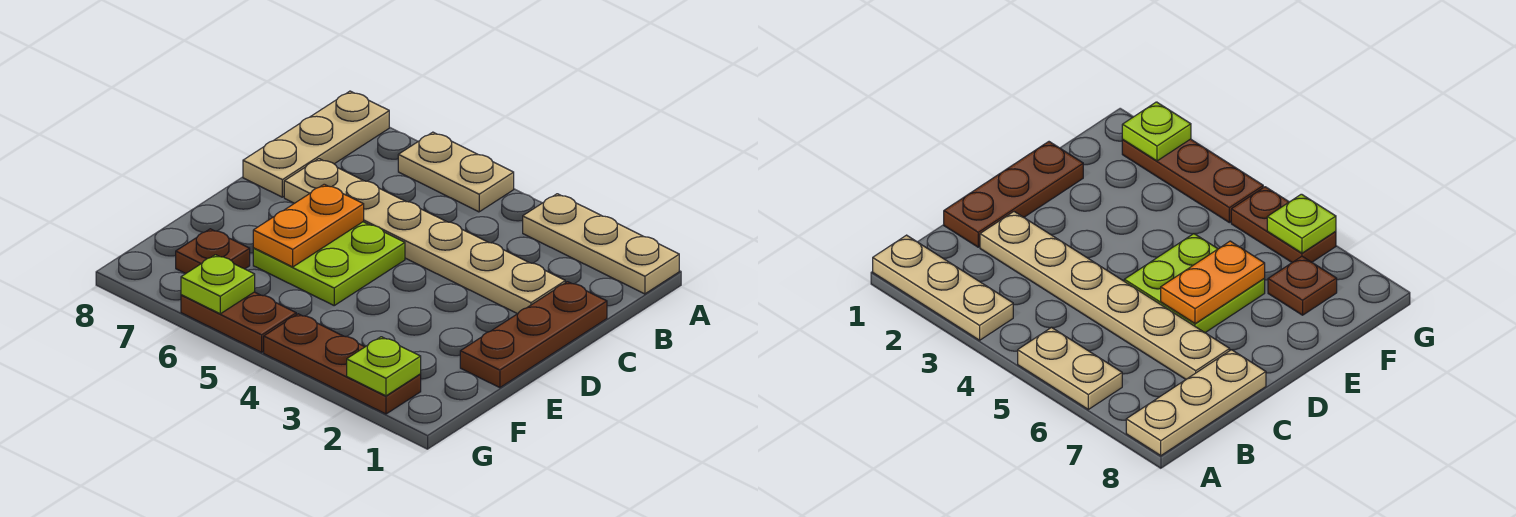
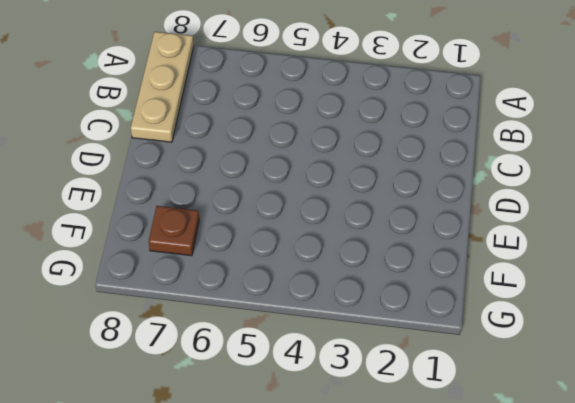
none -> tan 1x3 plate [523,194,679,294]
none -> tan 1x2 plate [398,132,514,212]
none -> brown 1x3 plate [460,282,607,388]

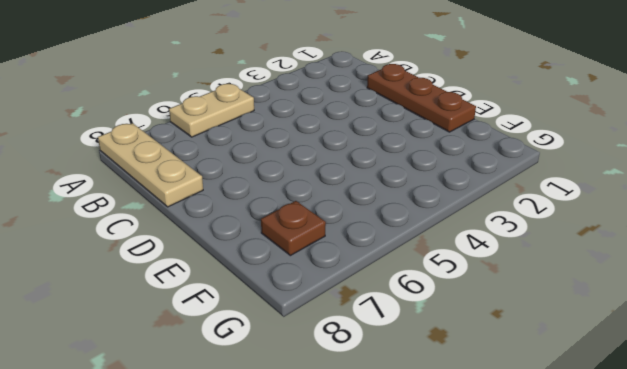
none -> tan 1x3 plate [523,194,679,294]
none -> tan 1x6 plate [284,159,565,314]
none -> lime 2x2 plate [253,222,405,305]

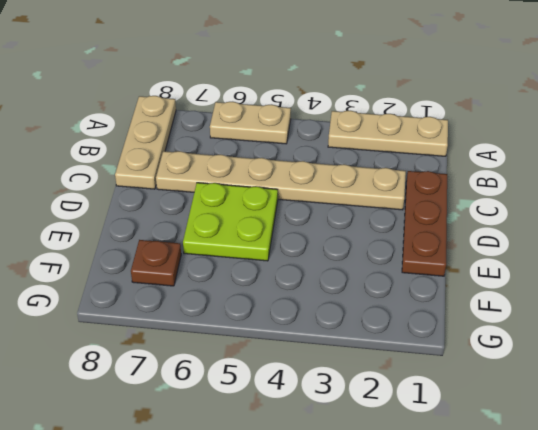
none -> brown 1x3 plate [264,314,421,414]
none -> brown 1x2 plate [181,292,296,352]
none -> orange 1x2 plate [253,184,364,267]

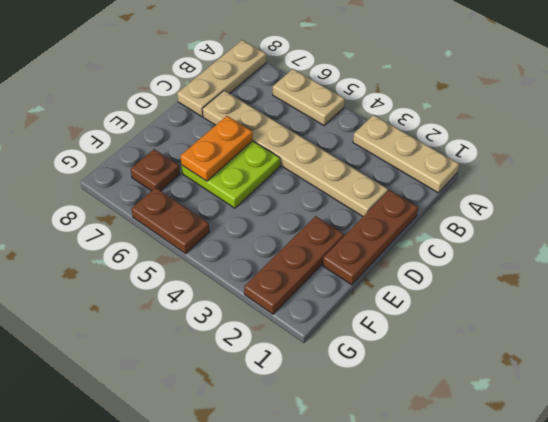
brown 1x3 plate [244,216,344,314] -> brown 1x3 plate turned to [264,314,421,414]
none -> lime 1x1 plate [347,337,421,396]
none -> lime 1x1 plate [181,255,255,314]

